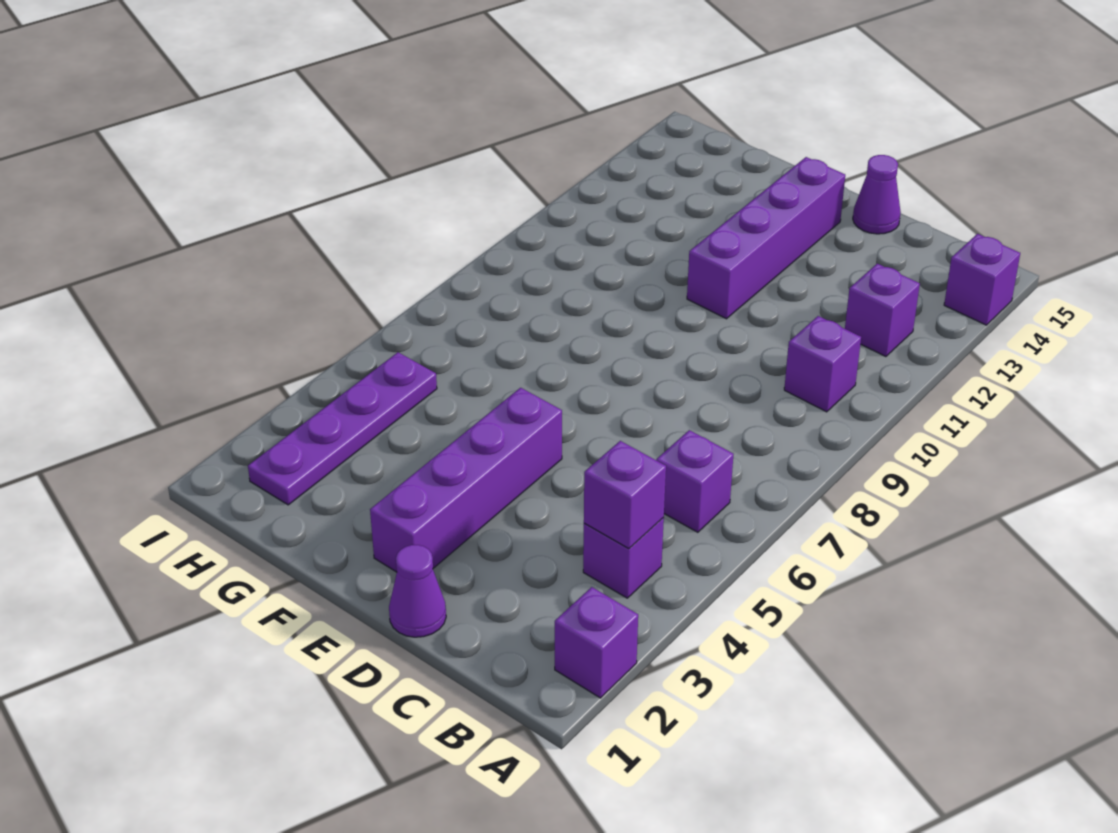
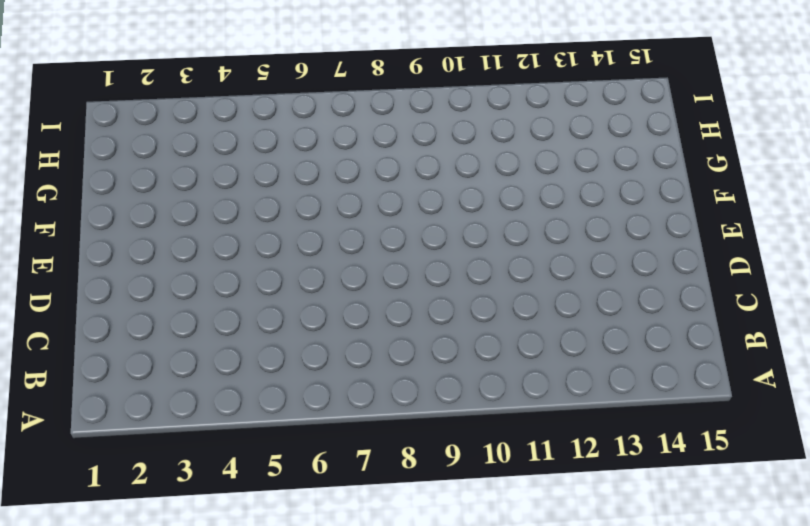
none -> purple 1x1 brick [555,587,638,698]
none -> purple 1x1 brick [944,234,1020,325]
none -> purple 1x1 brick [583,518,664,598]

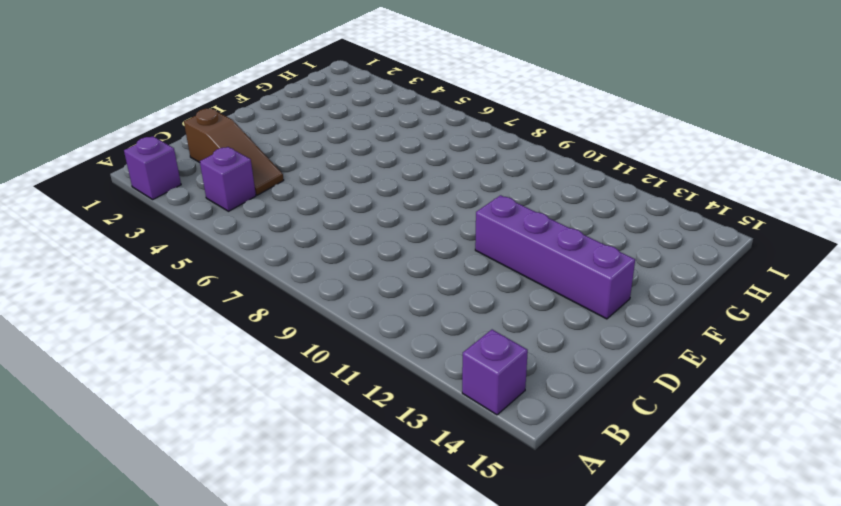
brown 1x3 slope [184,108,284,195] -> none
none -> purple 1x1 brick [656,430,734,532]
none -> purple 1x1 brick [784,316,861,412]
none -> purple 1x1 brick [845,264,920,357]

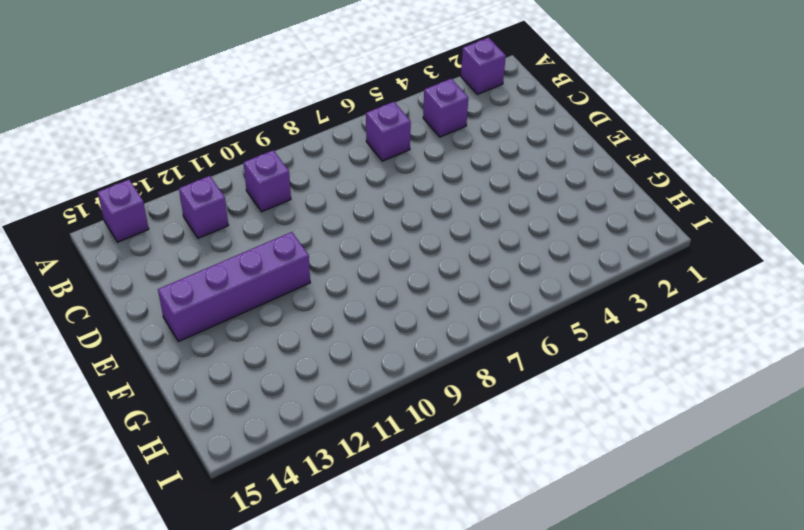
none -> purple 1x1 cone [389,545,446,637]
none -> purple 1x1 cone [853,155,901,234]
none -> purple 1x4 brick [370,388,562,572]

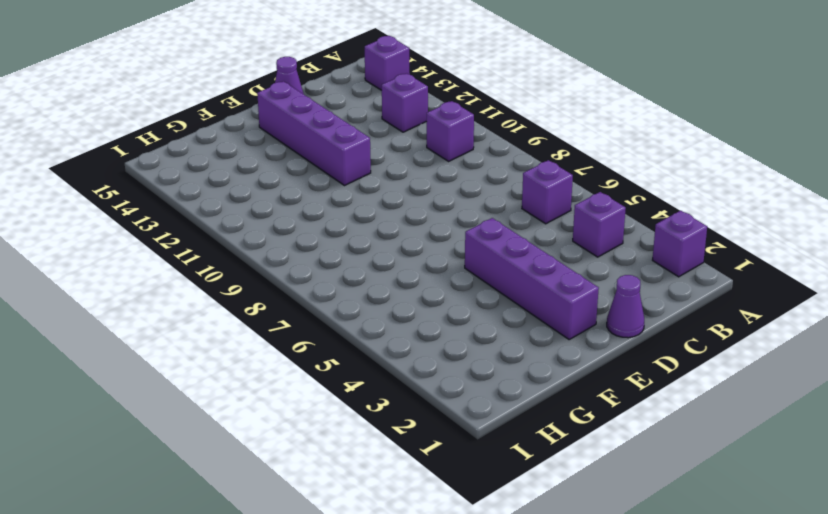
none -> purple 1x4 plate [248,352,437,505]
none -> purple 1x1 brick [584,441,666,549]

